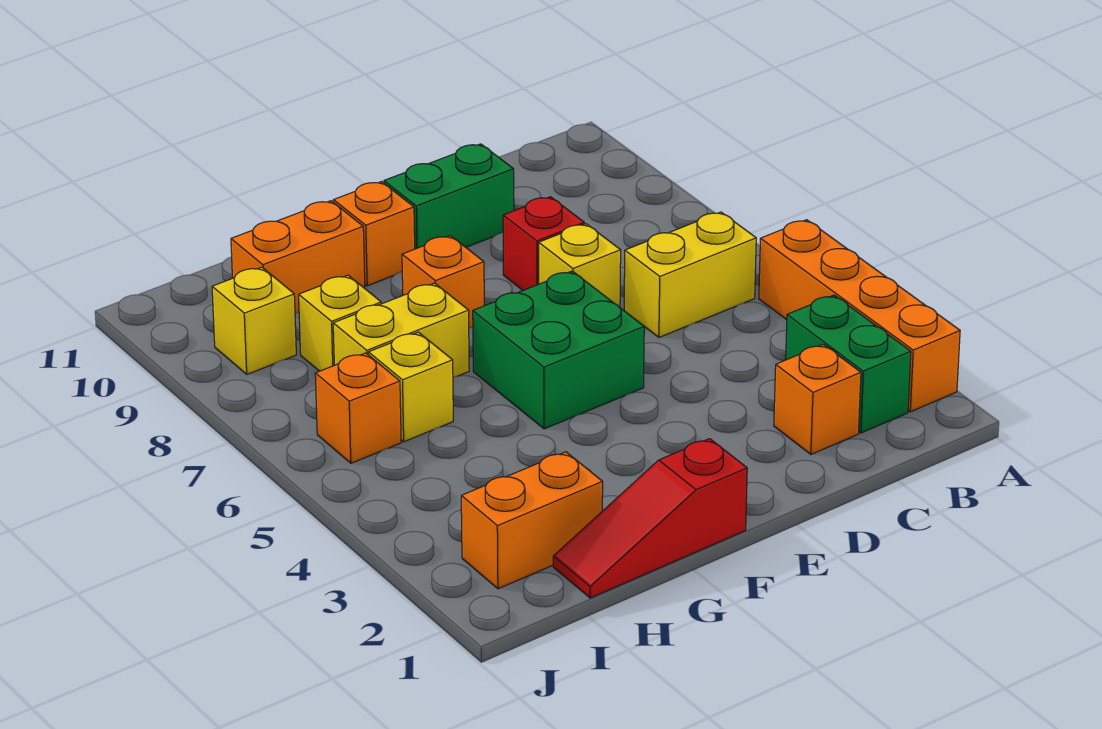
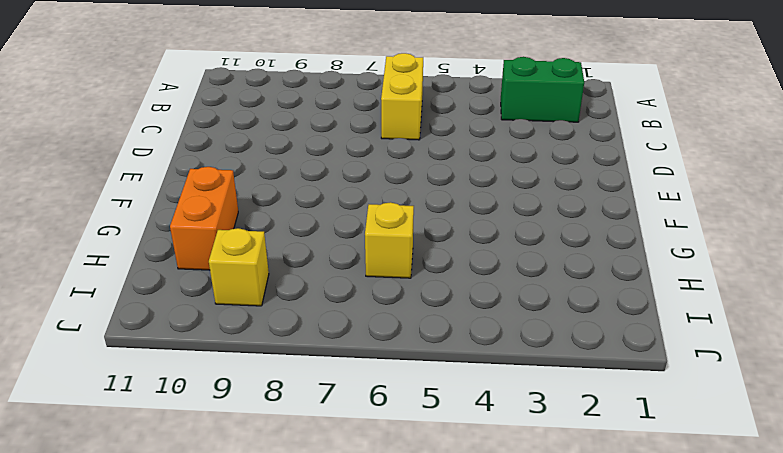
none -> orange 1x4 brick [759,220,960,412]
none -> orange 1x1 brick [774,344,861,454]
none -> yellow 1x1 brick [539,224,621,307]

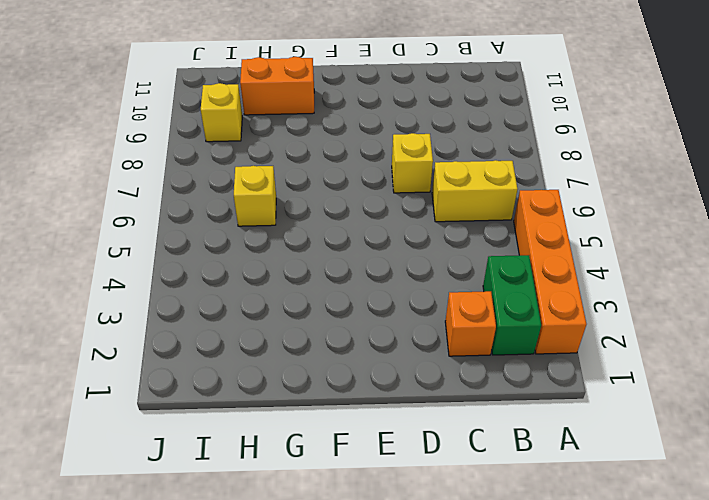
none -> red 1x1 brick [503,197,584,290]
none -> green 1x2 brick [384,144,514,249]
none -> green 2x2 brick [473,271,644,429]

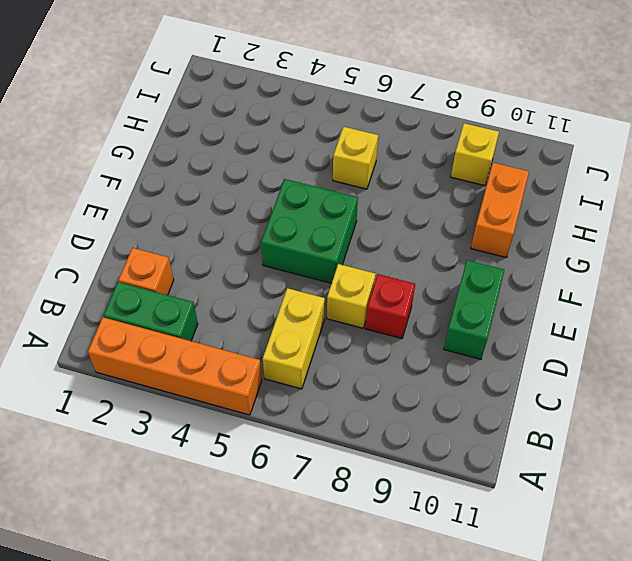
none -> red 1x3 slope [553,439,747,598]
none -> orange 1x1 brick [402,236,484,328]
none -> orange 1x1 brick [333,182,415,286]

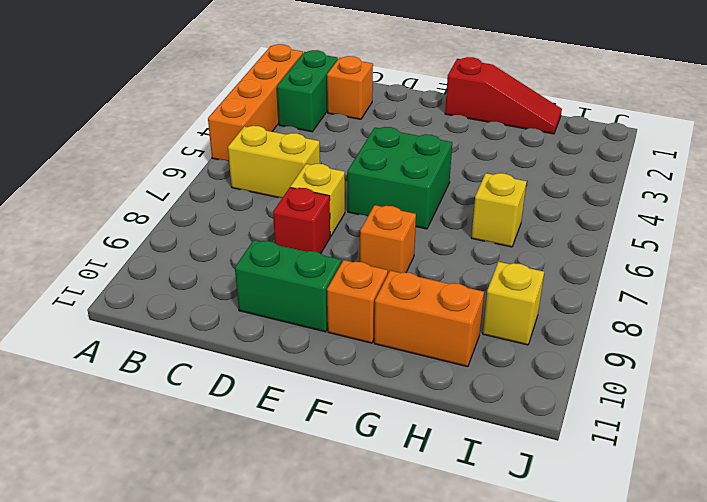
none -> yellow 1x2 brick [333,283,469,377]
none -> orange 1x2 brick [461,452,603,589]
none -> yellow 1x1 brick [299,275,381,371]

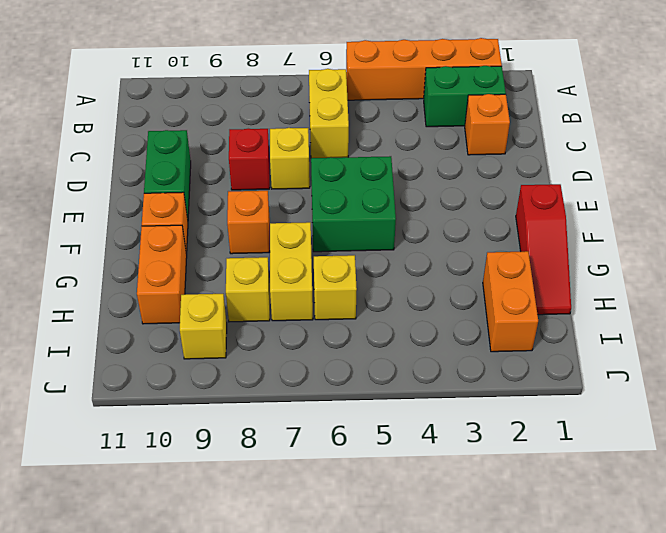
none -> orange 1x1 brick [315,353,401,463]

